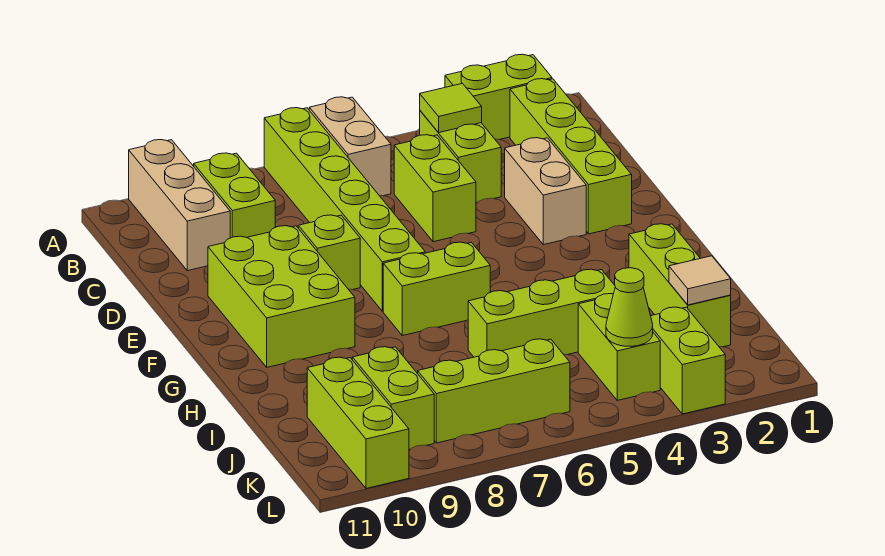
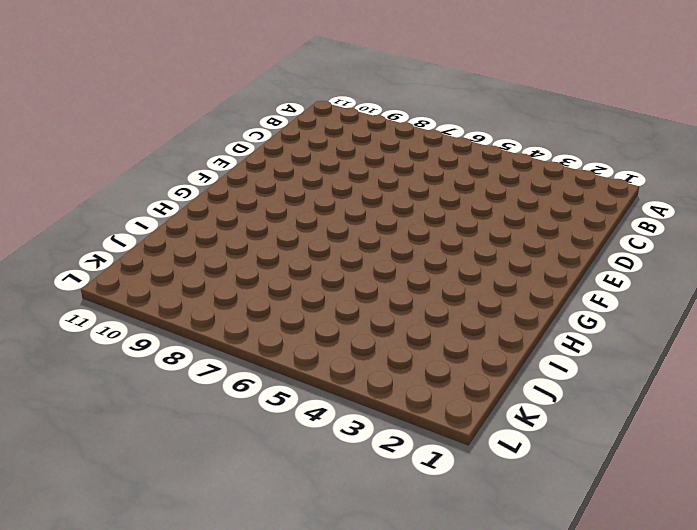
none -> lime 1x2 brick [445,54,552,140]
none -> tan 1x2 brick [309,97,391,196]
none -> lime 1x6 brick [264,108,425,311]

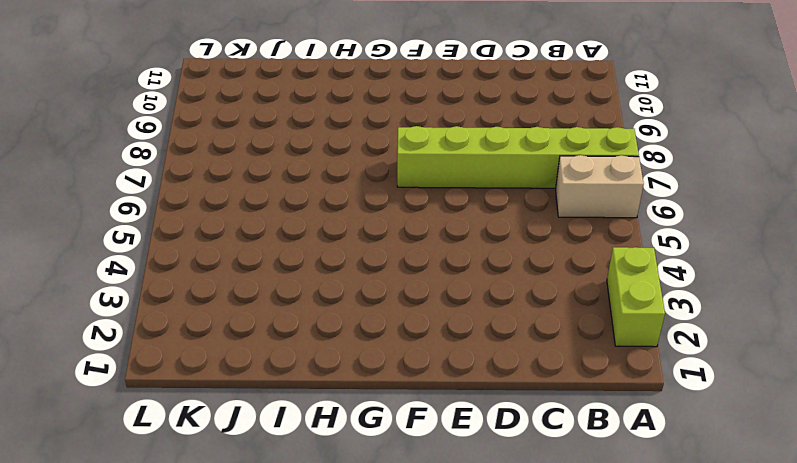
none -> tan 1x3 brick [129,140,230,271]
none -> lime 1x4 brick [510,79,632,234]
none -> lime 1x2 brick [420,111,501,203]

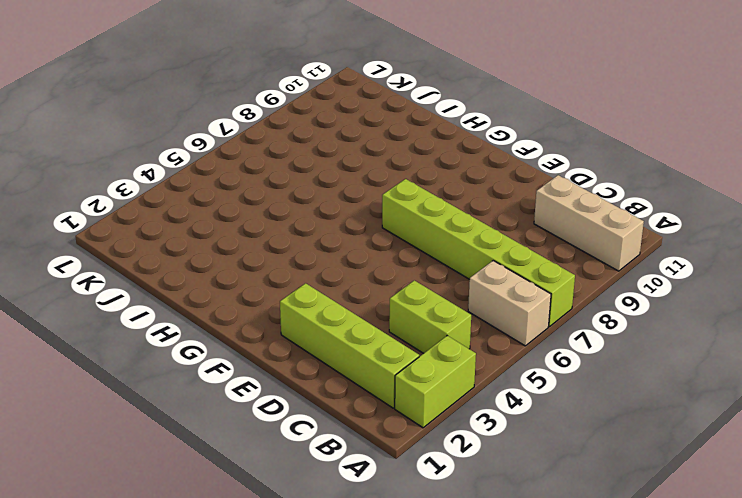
none -> lime 1x2 brick [194,153,275,238]
none -> lime 1x2 brick [394,135,476,242]
none -> tan 1x2 brick [505,138,586,245]

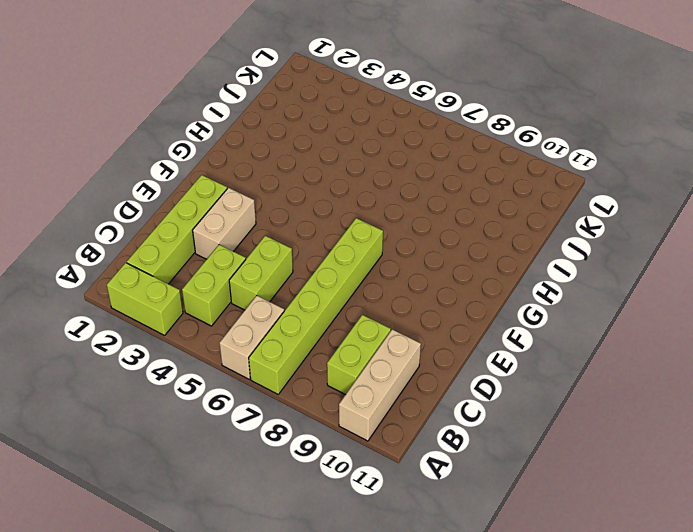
none -> lime 1x1 brick [298,215,360,290]
none -> lime 2x3 brick [208,226,355,367]
none -> lime 1x2 brick [383,242,490,336]

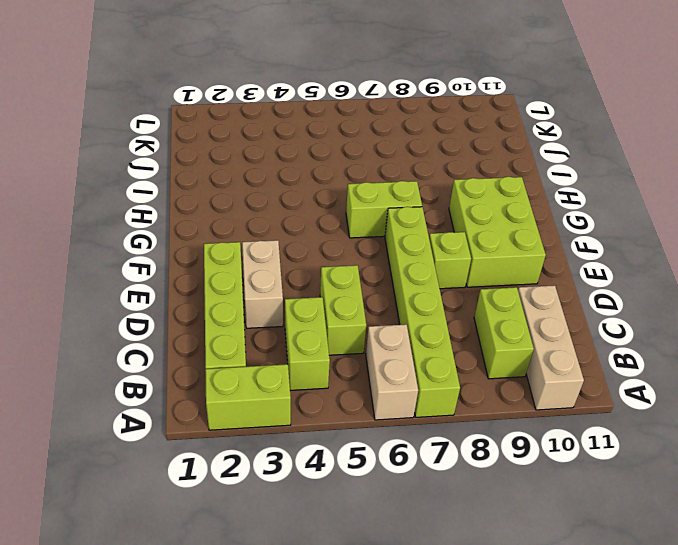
none -> lime 1x3 brick [629,224,731,347]
none -> lime 1x3 brick [468,269,615,357]
none -> lime 1x2 brick [578,294,660,400]

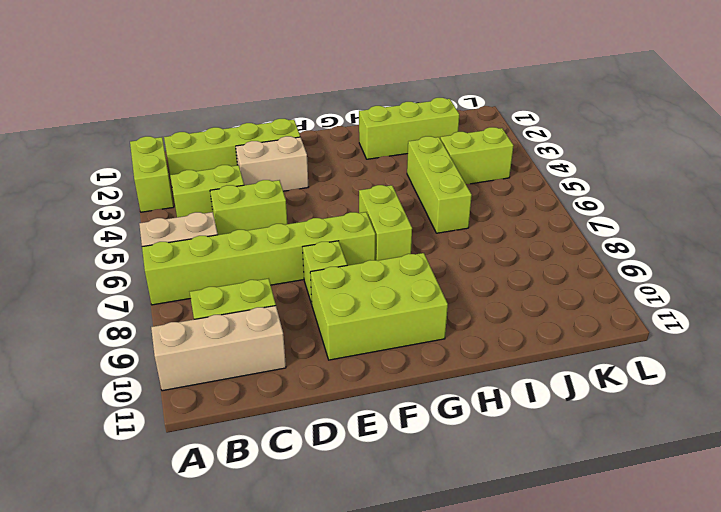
none -> lime 1x2 brick [352,347,434,449]
none -> lime 1x3 brick [307,357,409,488]
none -> lime 1x2 brick [651,307,725,414]

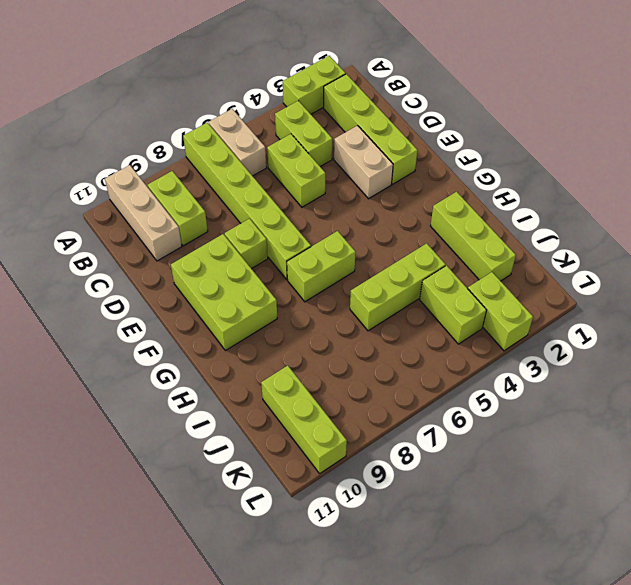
none -> lime 1x2 brick [352,347,434,449]
none -> lime 1x3 brick [418,339,570,443]
none -> lime 1x1 tile [420,83,482,133]

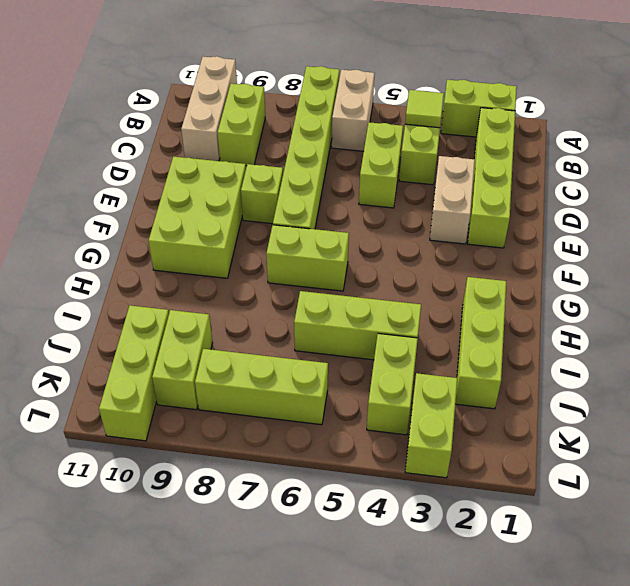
none -> tan 1x1 tile [669,256,731,305]
none -> lime 1x1 cone [606,268,653,347]

